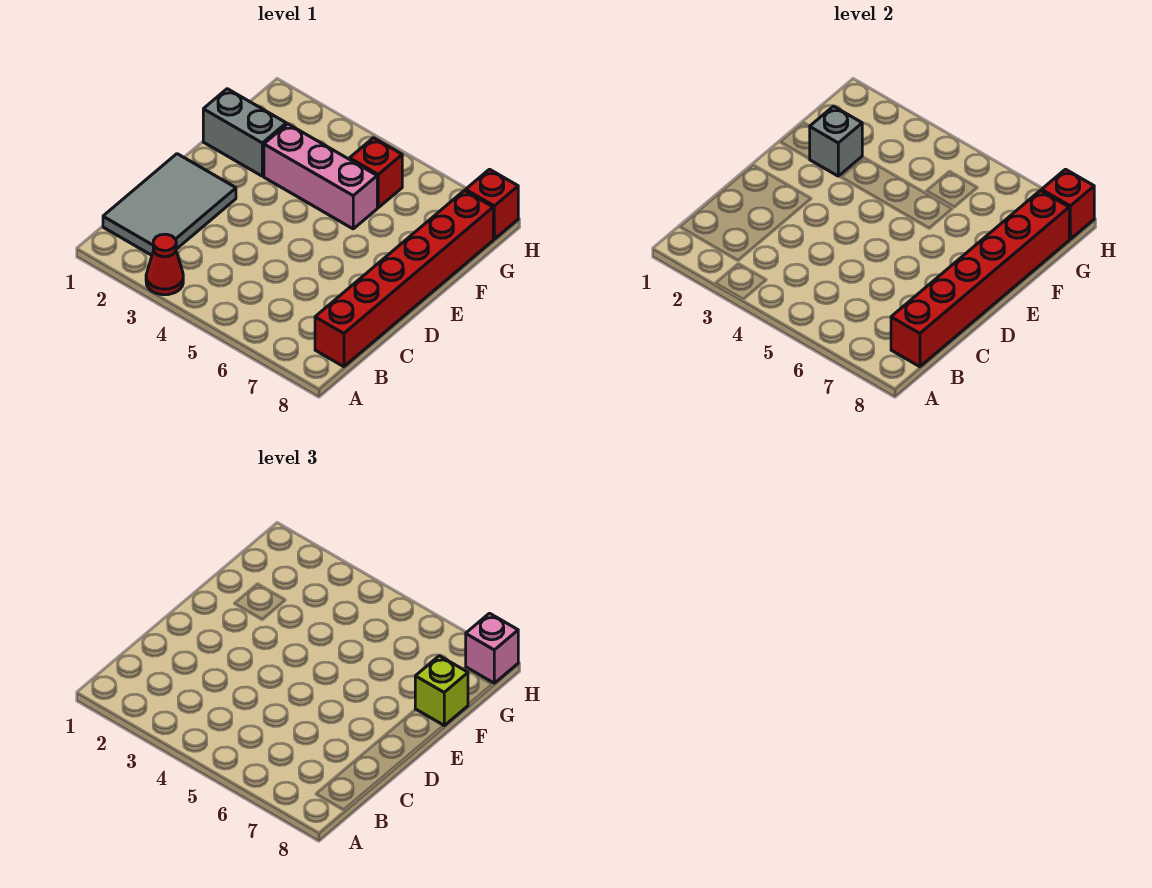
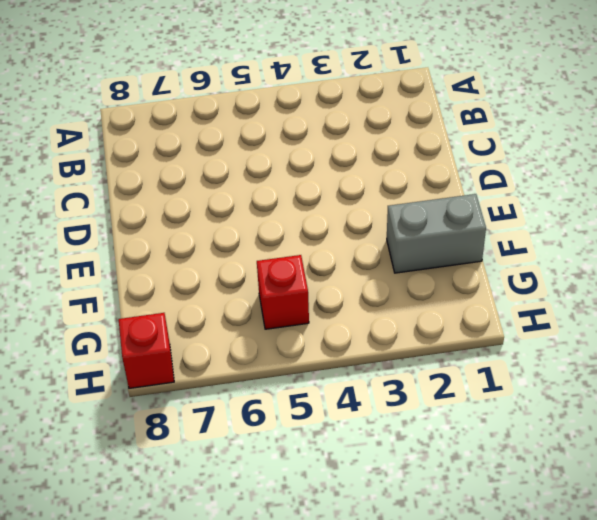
none -> red 1x1 cone [146,234,183,295]
none -> grey 2x3 tile [103,154,236,255]
none -> red 1x6 brick [315,191,493,367]

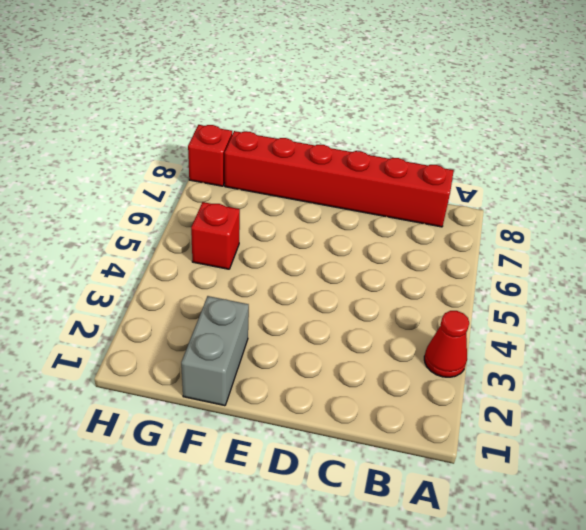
none -> grey 2x3 tile [103,154,236,255]
none -> pink 1x3 brick [264,124,377,229]
none -> red 1x6 brick [891,191,1069,367]

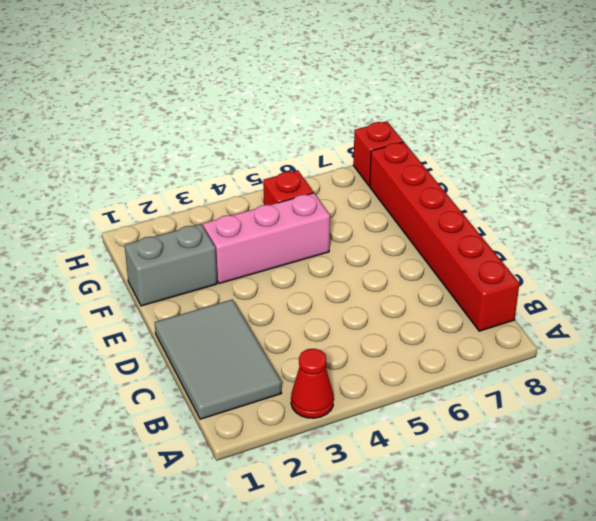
none -> red 1x6 brick [891,191,1069,367]
none -> grey 1x1 brick [810,106,862,176]
none -> red 1x1 brick [1042,169,1094,239]

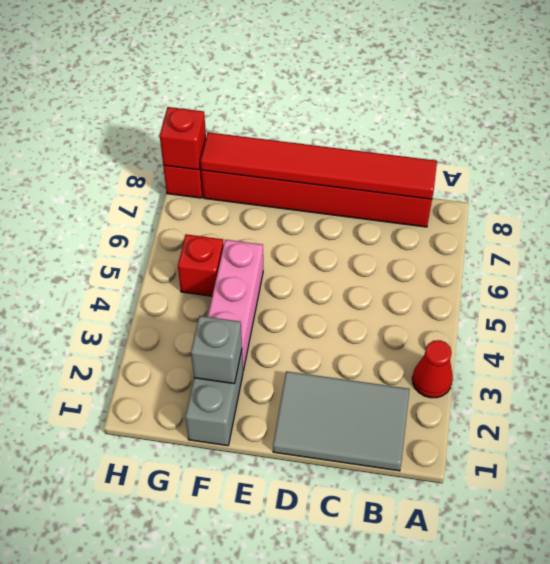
red 1x6 tile [201,132,437,199] -> red 1x6 brick [891,191,1069,367]
none -> lime 1x1 brick [415,656,468,726]
none -> pink 1x1 brick [466,613,518,683]

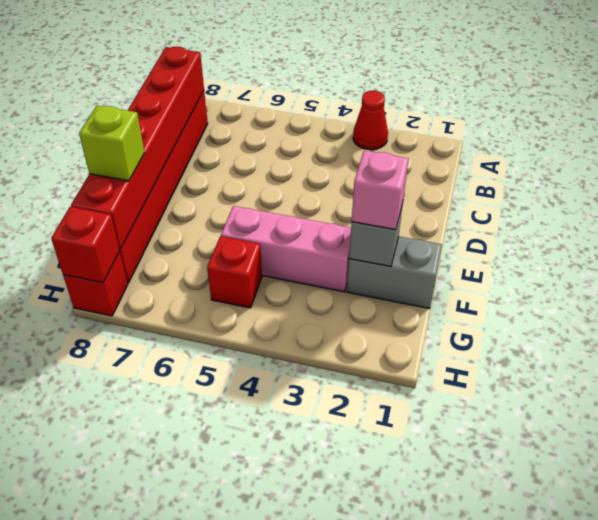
pink 1x1 brick [352,151,409,230] -> pink 1x1 brick moved to [466,613,518,683]
none -> grey 2x3 tile [103,154,236,255]

